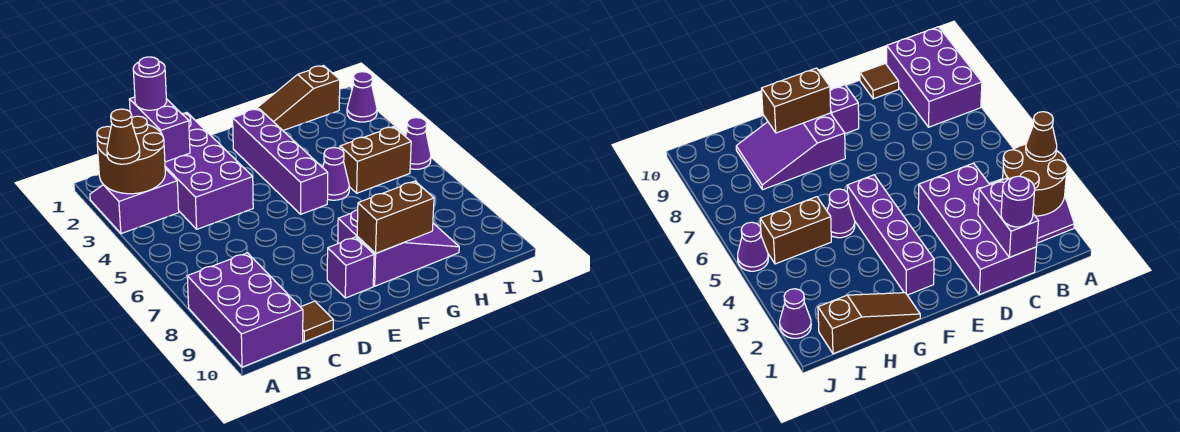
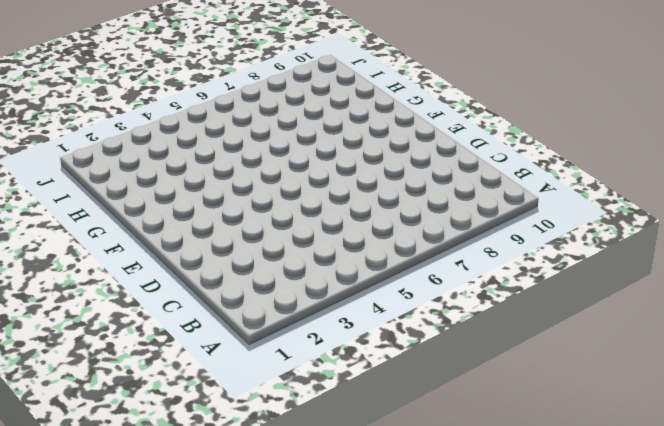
none -> purple 2x2 slope [90,169,179,234]
none -> purple 2x3 brick [187,253,303,367]
none -> purple 2x4 brick [165,113,253,229]

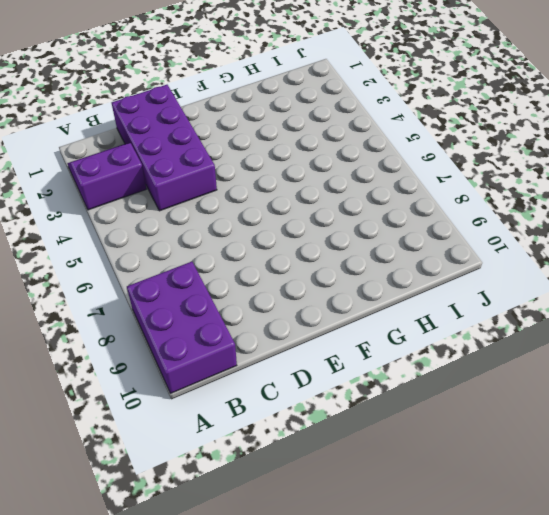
none -> brown 1x1 tile [301,301,333,342]
none -> purple 1x1 brick [327,237,374,298]
none -> purple 1x4 brick [233,109,328,214]

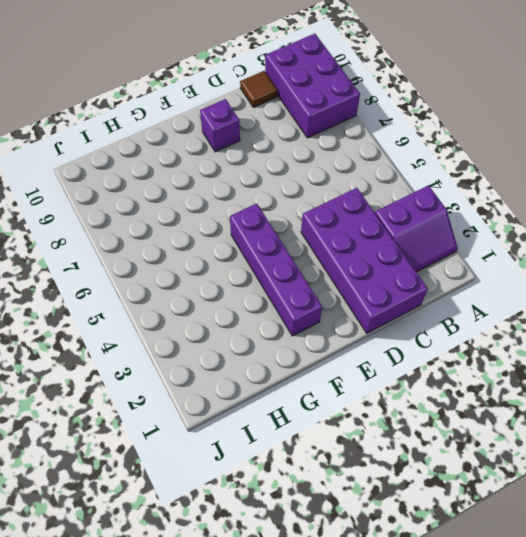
none -> purple 2x3 slope [338,210,459,286]
none -> brown 1x3 slope [255,66,340,130]
none -> purple 1x1 cone [323,148,349,200]

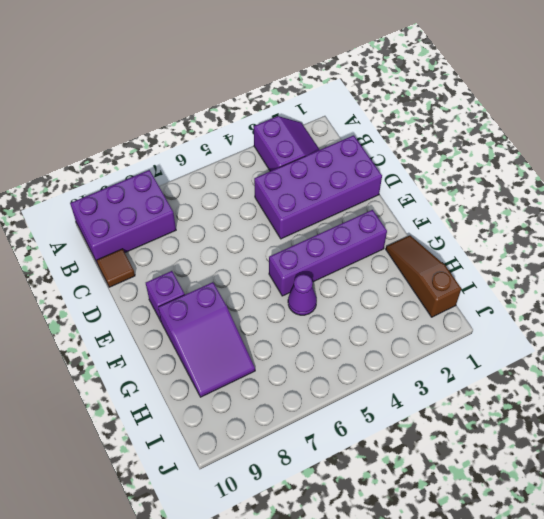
none -> brown 1x2 brick [340,127,411,193]
none -> purple 1x1 cone [347,72,377,122]
none -> purple 1x1 cone [405,118,431,169]

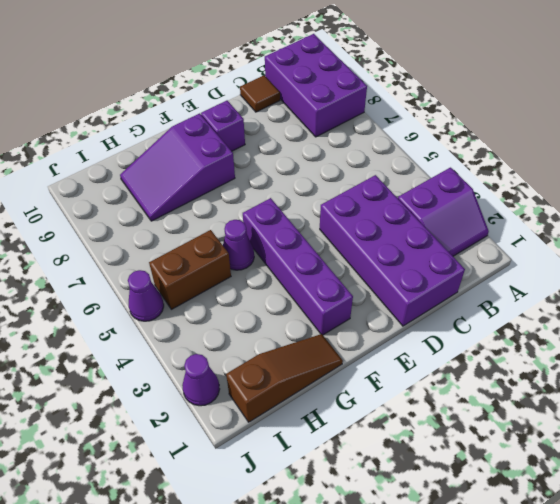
none -> brown 2x2 round brick [97,116,165,194]
none -> purple 1x2 brick [129,97,190,162]
none -> brown 1x2 brick [357,181,434,253]

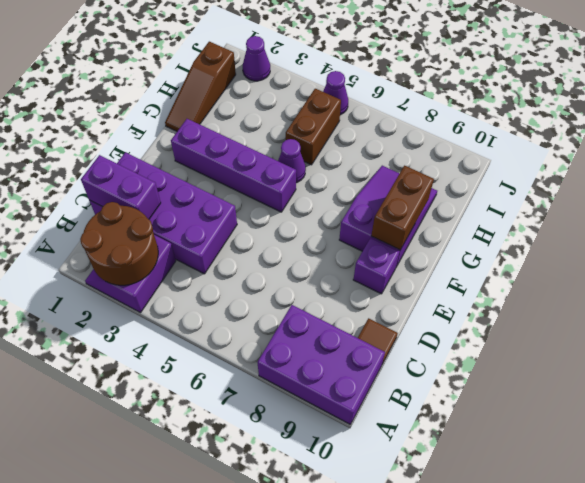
none -> brown 1x1 cone [107,109,140,164]
none -> purple 1x1 round brick [133,57,167,110]

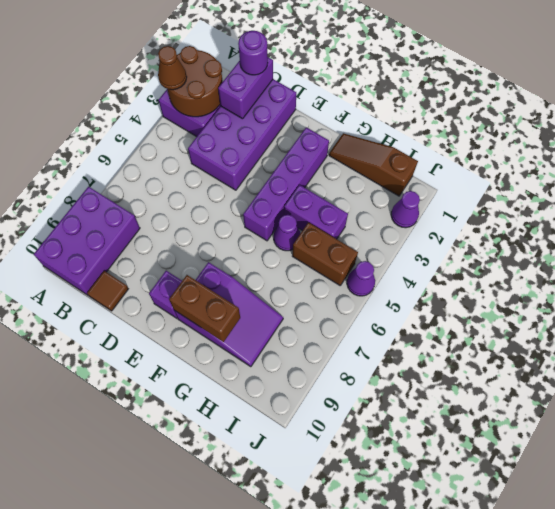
purple 1x2 brick [284,185,348,239] -> none

